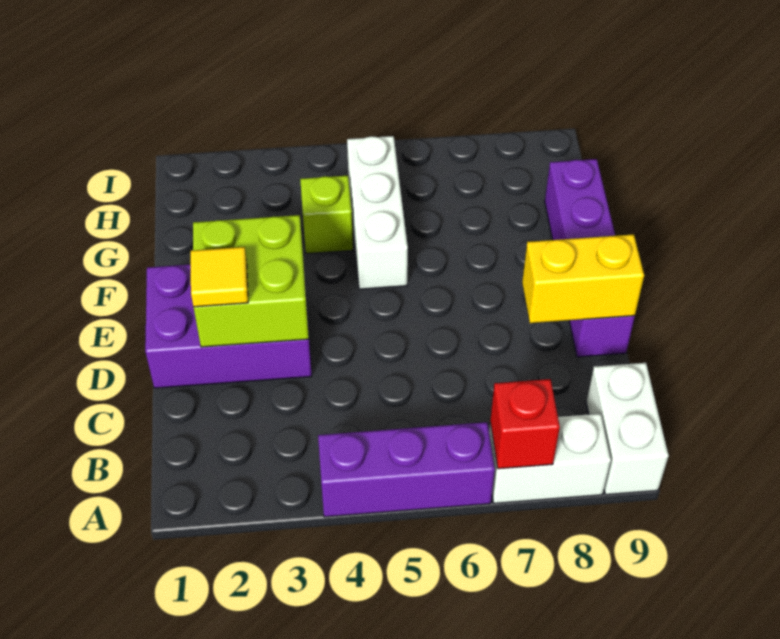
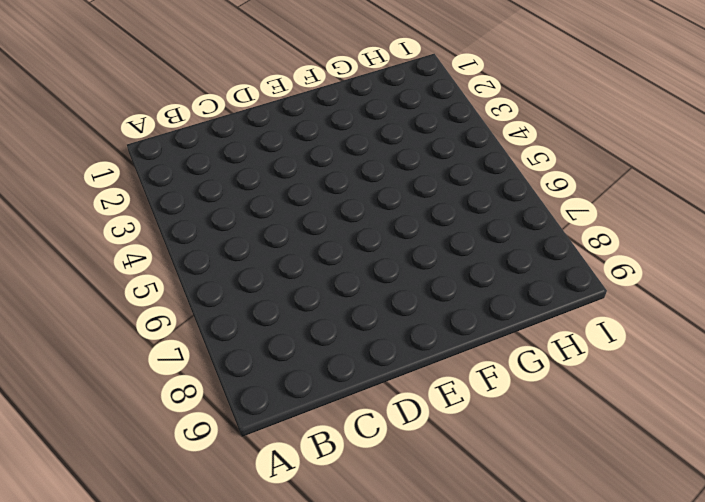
none -> purple 1x3 brick [318,422,495,517]
none -> white 1x2 brick [489,414,611,503]

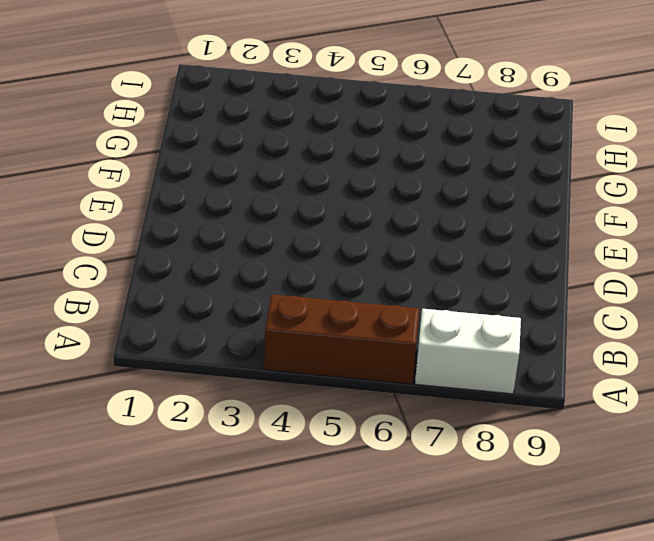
brown 1x3 brick [264,294,420,384] -> purple 1x3 brick [318,422,495,517]
none -> white 1x2 brick [586,363,669,495]
none -> purple 2x3 brick [145,264,312,388]

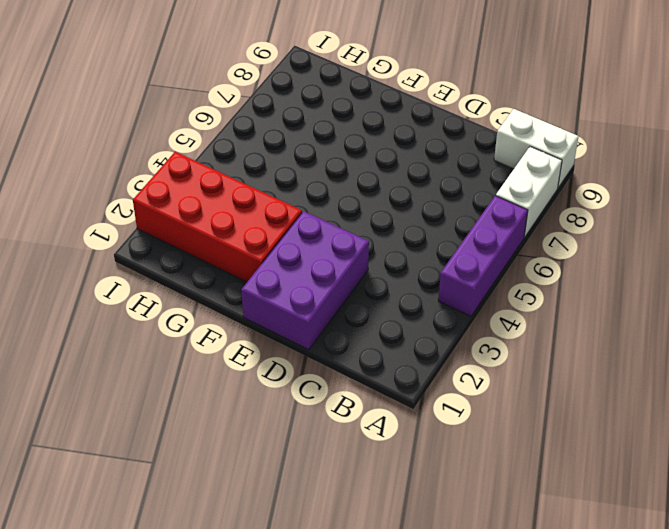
red 2x4 brick [133,152,302,282] -> none
none -> purple 1x4 brick [545,159,635,357]
none -> white 1x3 brick [347,136,408,289]

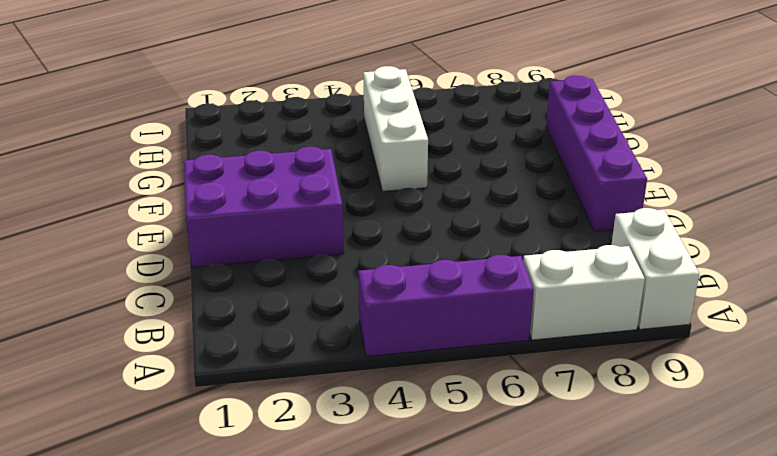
none -> lime 1x1 brick [300,176,353,254]
none -> red 1x1 brick [490,379,560,469]

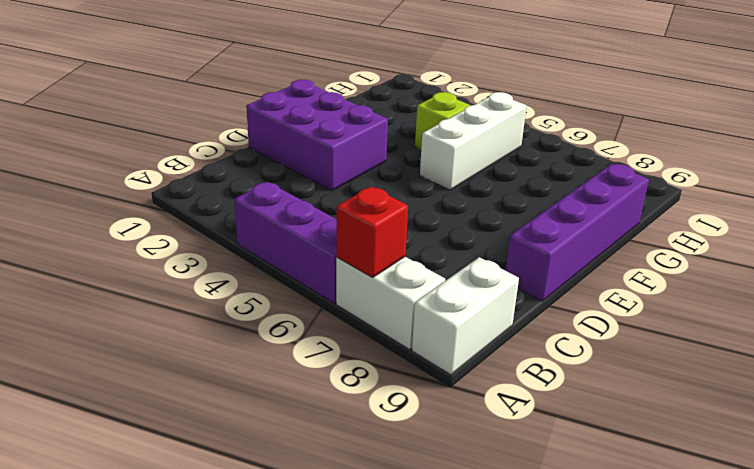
none -> lime 2x2 brick [193,215,309,347]
none -> yellow 1x2 brick [522,234,644,323]

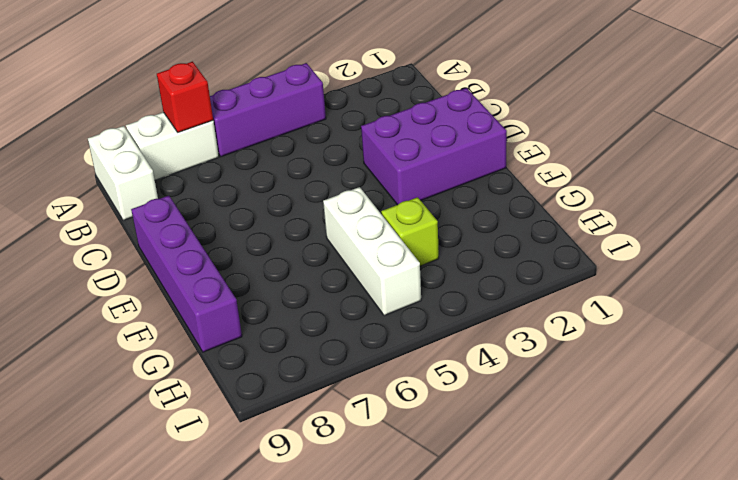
none -> lime 2x2 brick [193,215,309,347]
none -> yellow 1x2 brick [522,234,644,323]

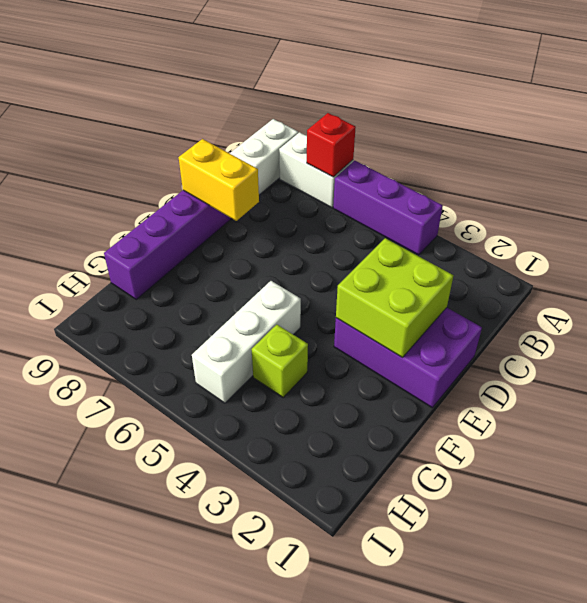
none -> yellow 1x1 tile [191,247,248,307]

